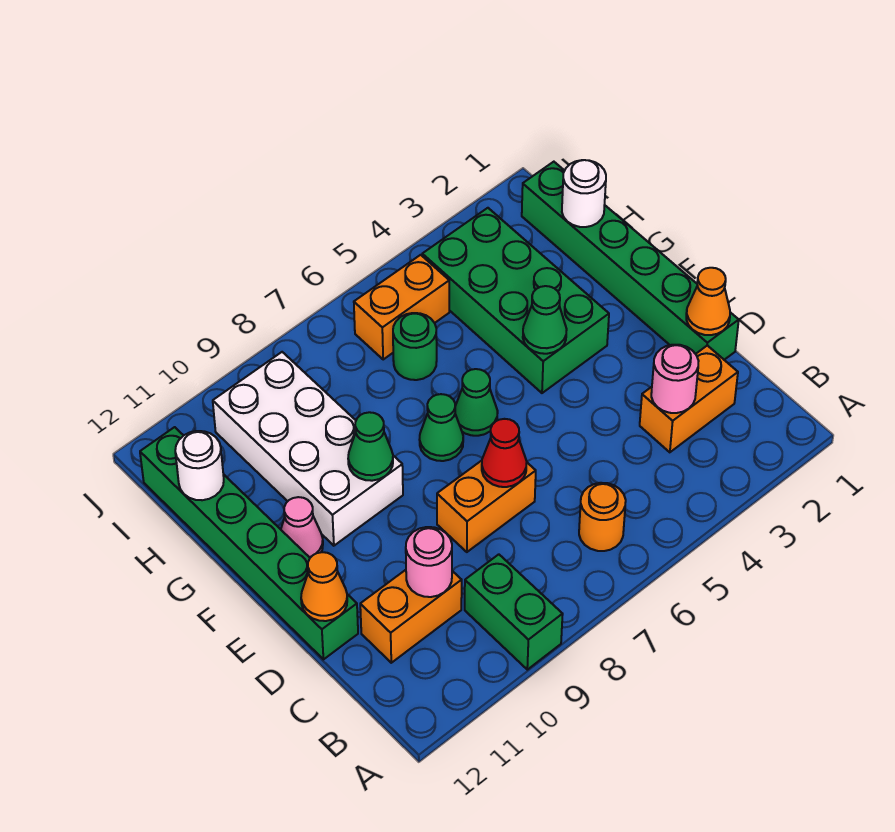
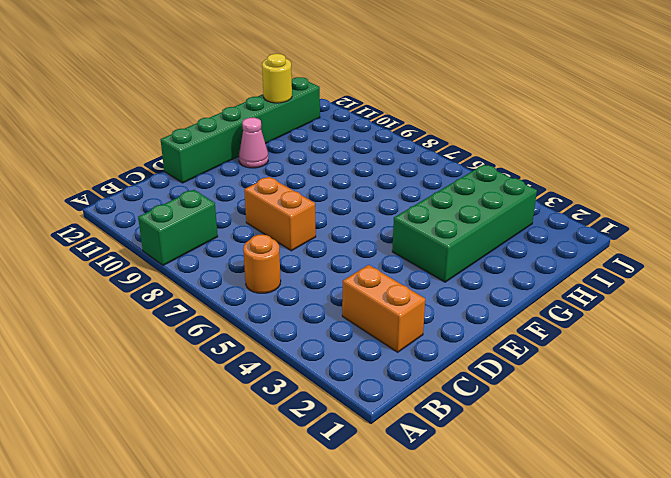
yellow 1x1 round brick [262,54,292,103] -> white 1x1 round brick [175,431,224,500]
none -> orange 1x2 brick [360,570,462,663]
none -> green 1x6 brick [522,162,739,360]
none -> green 1x1 cone [455,369,498,436]

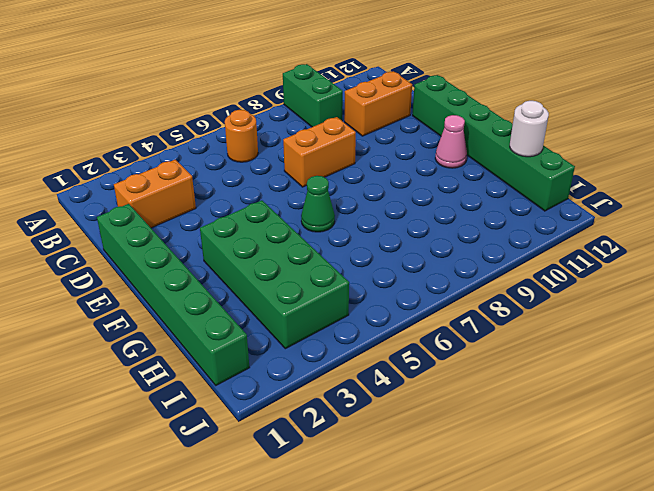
none -> green 1x1 cone [419,394,463,461]
none -> white 2x4 brick [213,352,403,546]
none -> green 1x1 round brick [393,313,437,380]

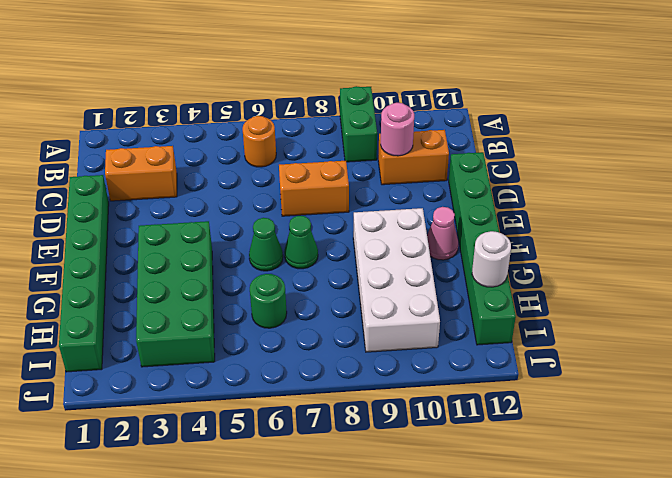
none -> orange 1x2 brick [354,255,449,360]
none -> pink 1x1 round brick [651,345,699,413]
none -> orange 1x1 cone [686,268,730,335]

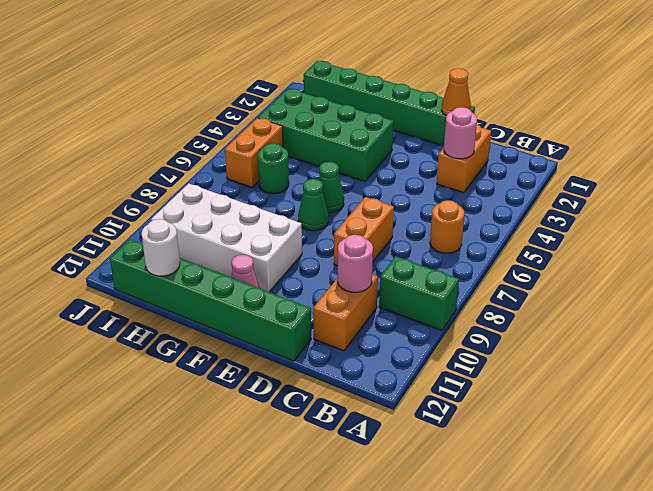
none -> red 1x1 cone [482,419,527,487]
none -> orange 1x1 cone [301,552,347,621]
none -> green 1x1 cone [523,286,567,354]

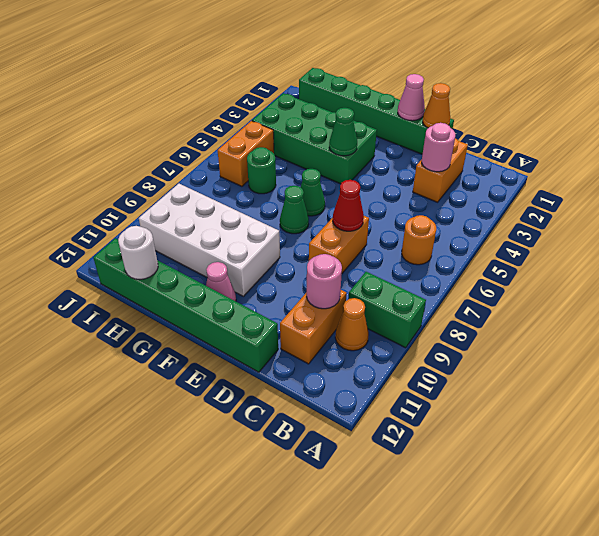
orange 1x1 cone [335,298,369,351] -> orange 1x1 cone moved to [301,552,347,621]
pink 1x1 cone [398,74,425,121] -> none
none -> green 1x1 cone [348,412,393,481]
none -> white 1x1 round brick [562,160,606,227]

